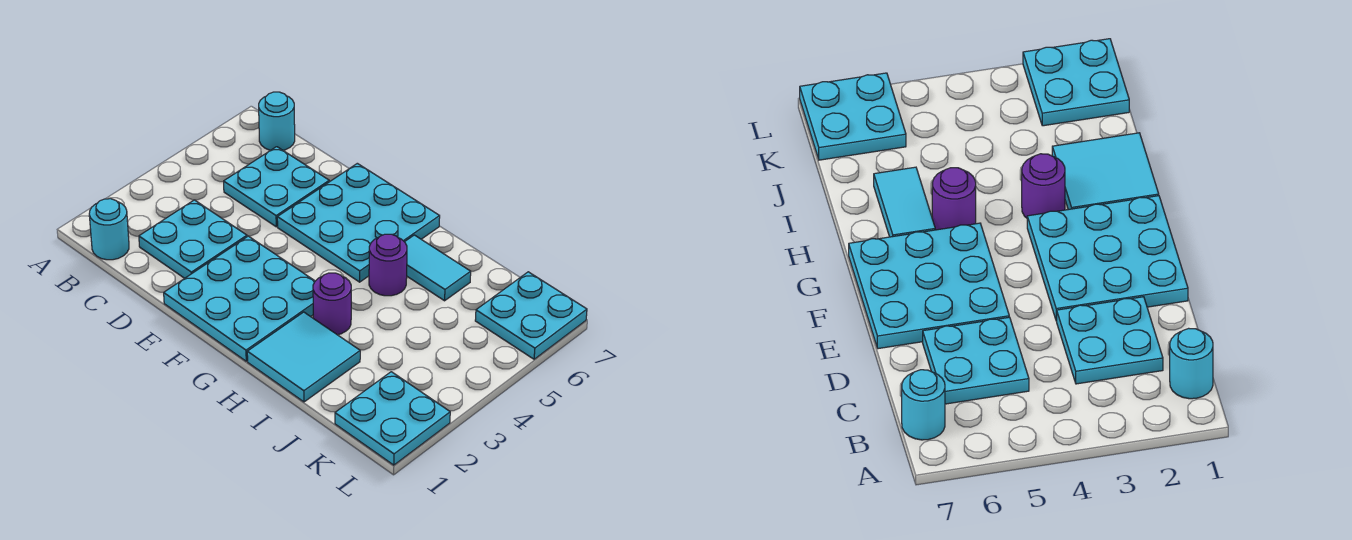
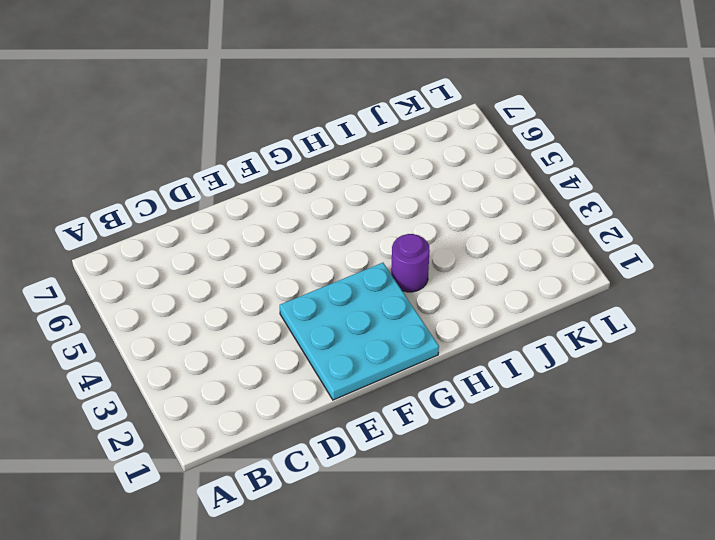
none -> cyan 1x1 round brick [89,199,129,260]
none -> cyan 1x1 round brick [259,92,295,150]
none -> cyan 2x2 plate [139,200,247,278]

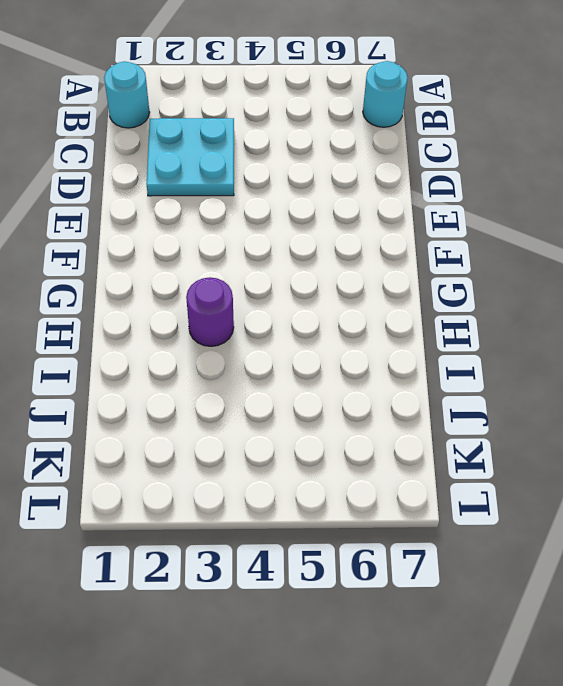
none -> cyan 2x2 plate [224,147,329,227]
none -> cyan 3x3 plate [164,236,315,361]
none -> cyan 3x3 plate [277,163,440,282]

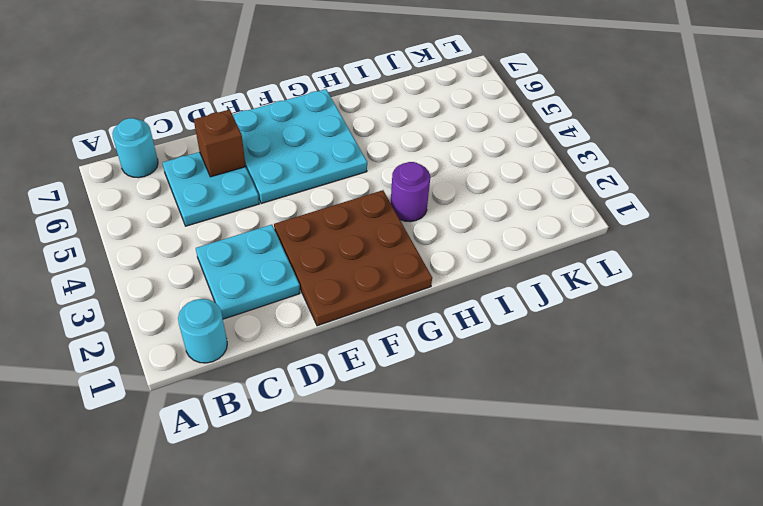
brown 1x1 brick [194,110,246,177] -> none
brown 3x3 plate [274,190,432,326] -> cyan 3x3 plate [164,236,315,361]
none -> cyan 2x2 tile [247,312,360,402]
none -> purple 1x1 round brick [369,234,407,296]
none -> cyan 1x2 tile [405,235,471,301]

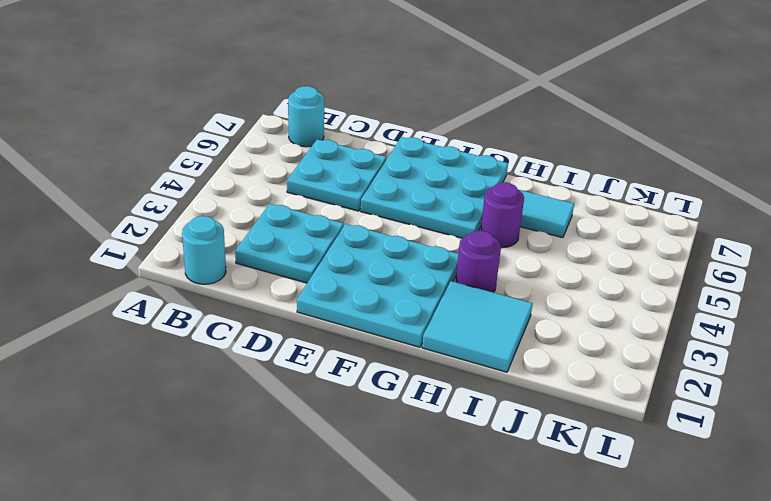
none -> cyan 2x2 plate [335,372,450,465]
none -> cyan 2x2 plate [475,272,587,359]

